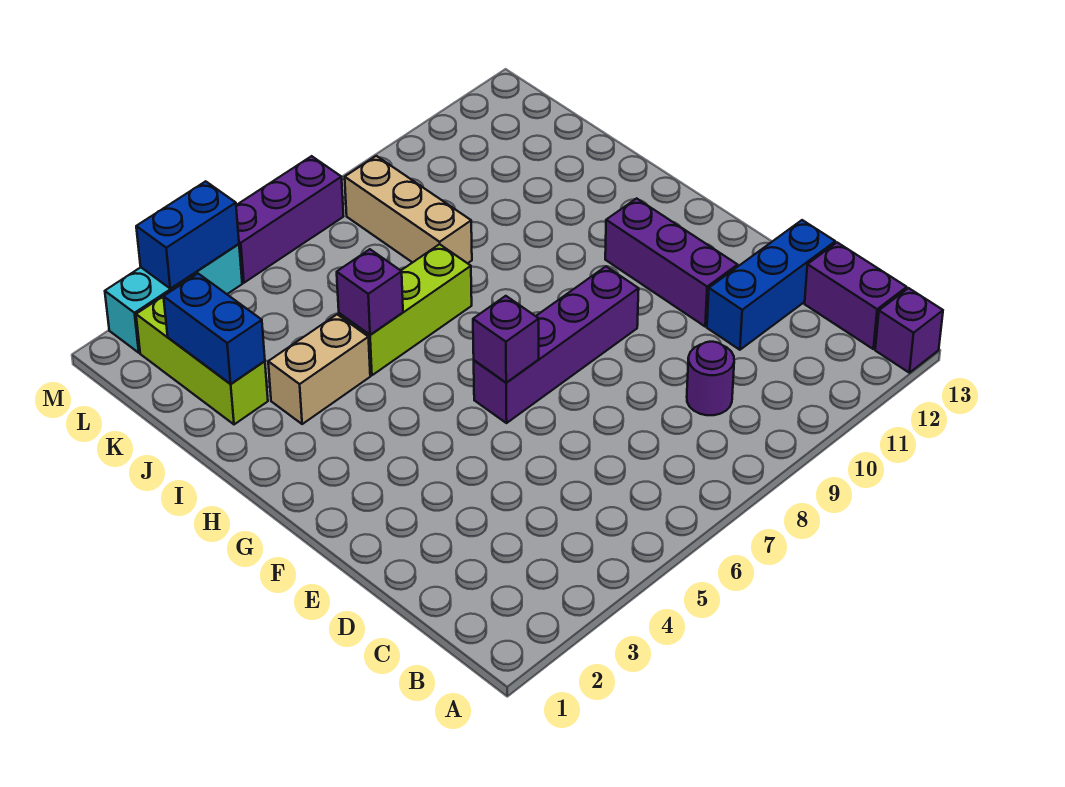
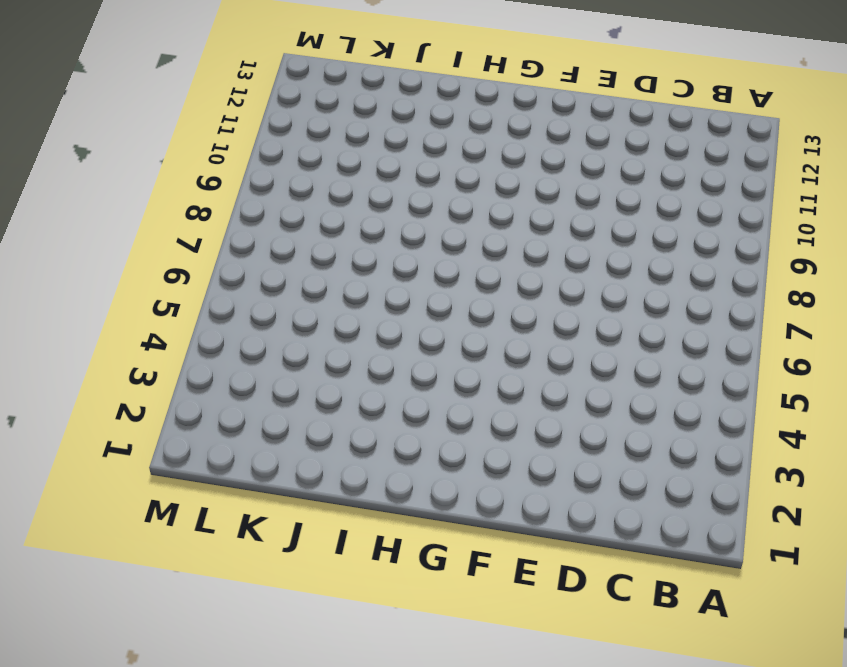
none -> purple 1x1 brick [875,288,943,373]
none -> purple 1x2 brick [805,243,907,349]
none -> purple 1x1 round brick [687,342,734,415]

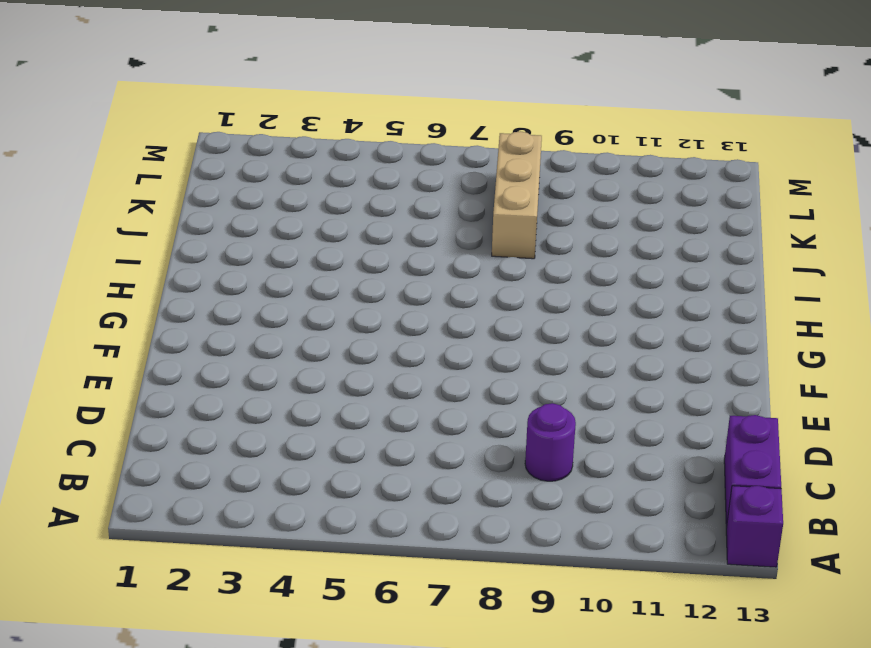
none -> blue 1x3 brick [707,220,835,350]
none -> purple 1x3 brick [605,198,738,326]
none -> purple 1x4 brick [474,266,639,423]

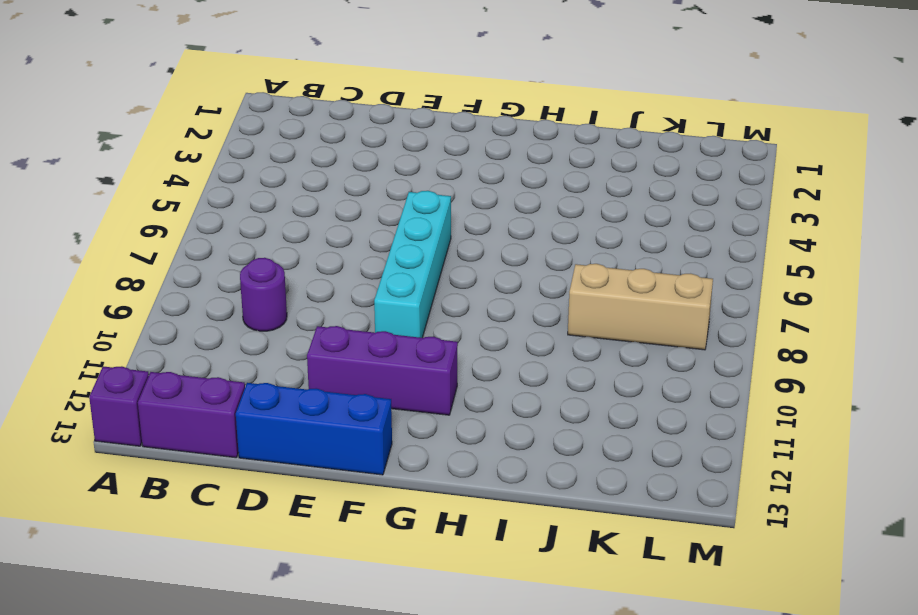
blue 1x3 brick [236,383,392,475] -> blue 1x3 brick turned to [707,220,835,350]
cyan 1x4 brick [374,191,451,338] -> purple 1x4 brick [474,266,639,423]
none -> tan 1x2 brick [268,314,370,424]
none -> lime 1x3 brick [339,244,472,375]
none -> lime 1x3 brick [136,296,268,424]

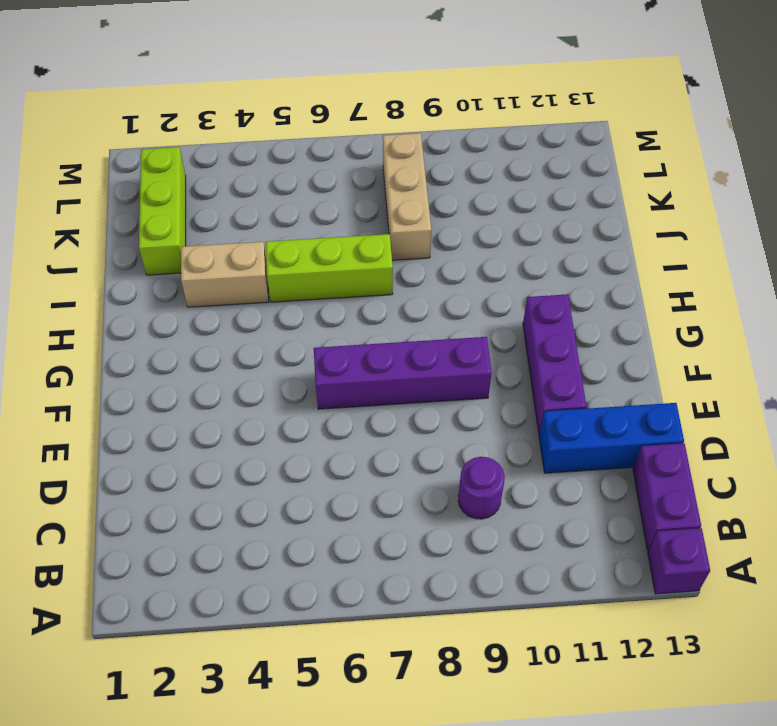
none -> cyan 1x3 brick [105,244,242,353]
none -> purple 1x3 brick [236,156,344,283]
none -> purple 1x1 brick [473,296,539,382]

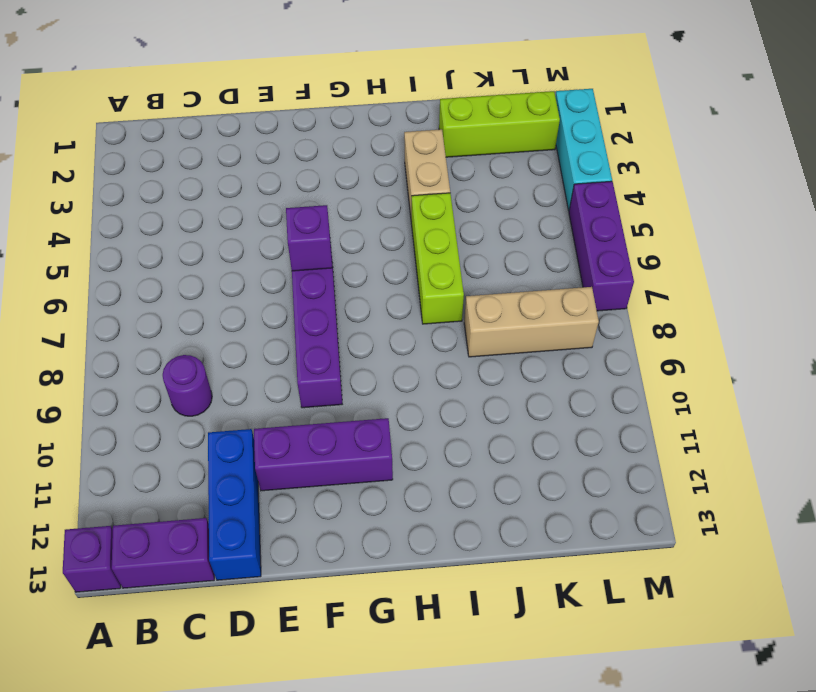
none -> purple 1x1 brick [337,249,403,335]
none -> blue 1x2 brick [164,274,265,384]
none -> blue 1x2 brick [136,181,239,289]

